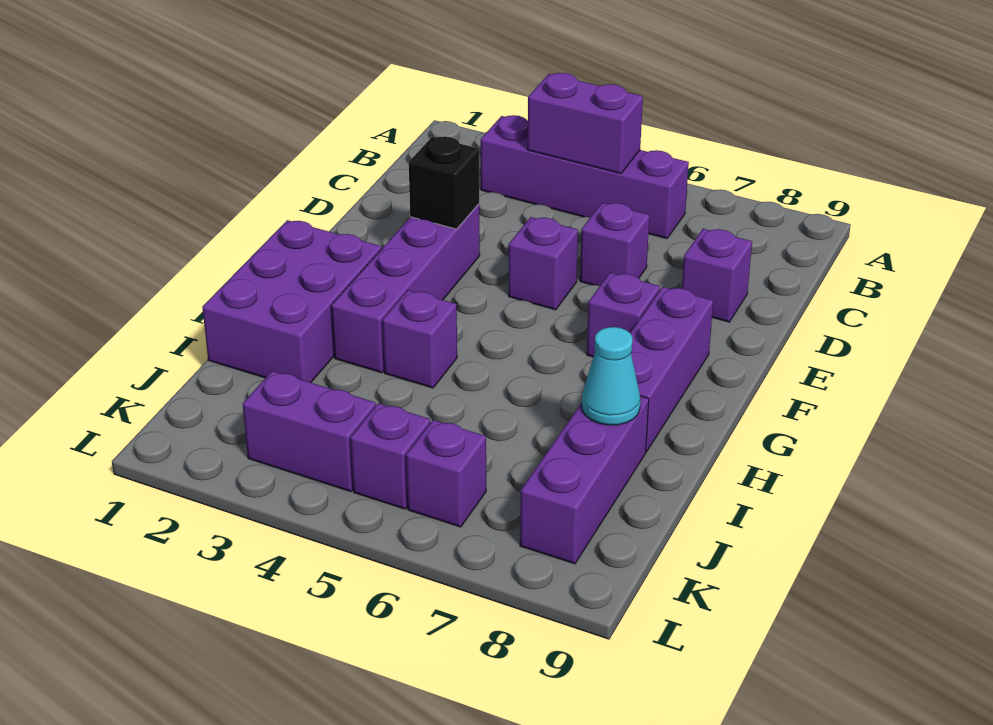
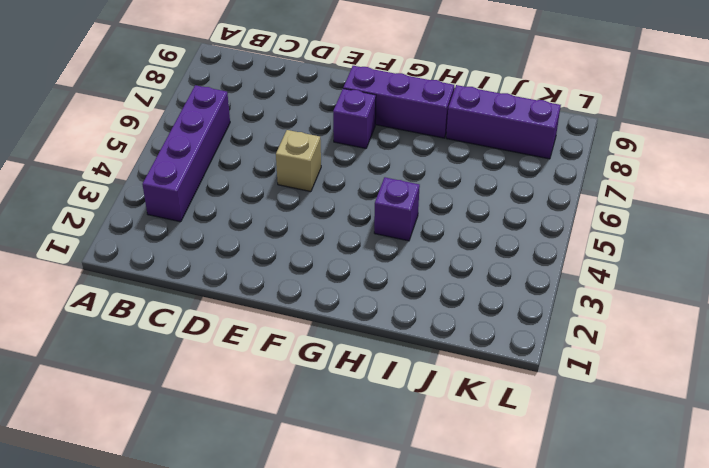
tan 1x1 brick [276,130,321,192] -> purple 1x1 brick [509,217,578,310]
none -> purple 1x1 brick [580,203,650,286]
none -> purple 1x1 brick [682,229,752,322]
none -> purple 1x4 brick [331,204,480,373]

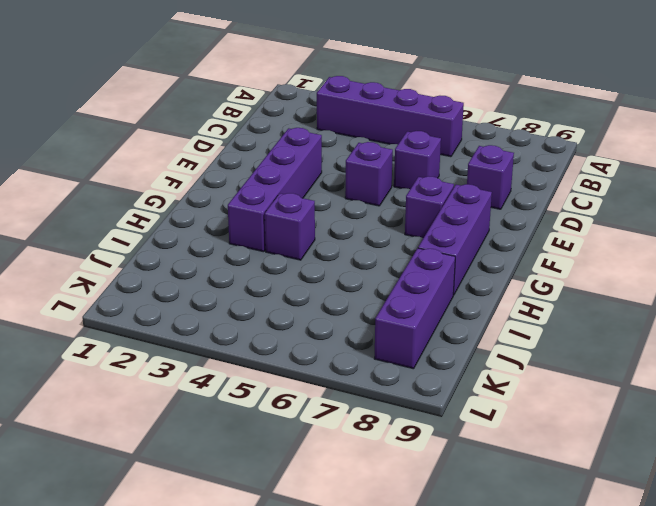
none -> purple 2x3 brick [202,220,381,383]
none -> purple 1x2 brick [243,371,376,492]
none -> purple 1x1 brick [350,403,430,509]

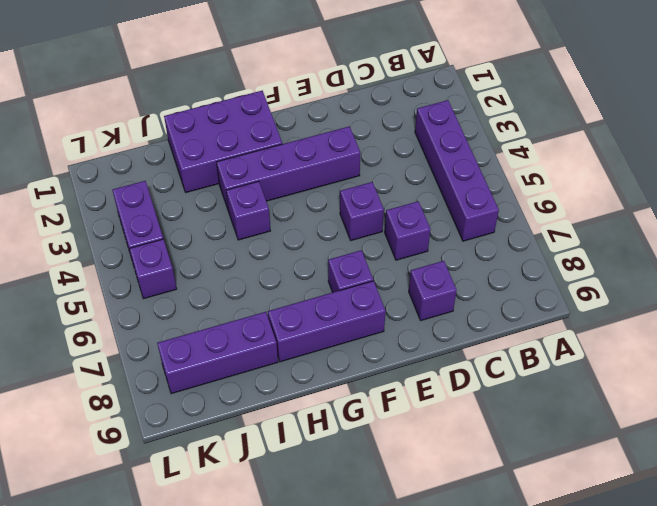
none -> purple 1x1 brick [406,420,486,527]
none -> purple 1x2 brick [528,73,643,174]
none -> black 1x1 brick [409,136,479,229]

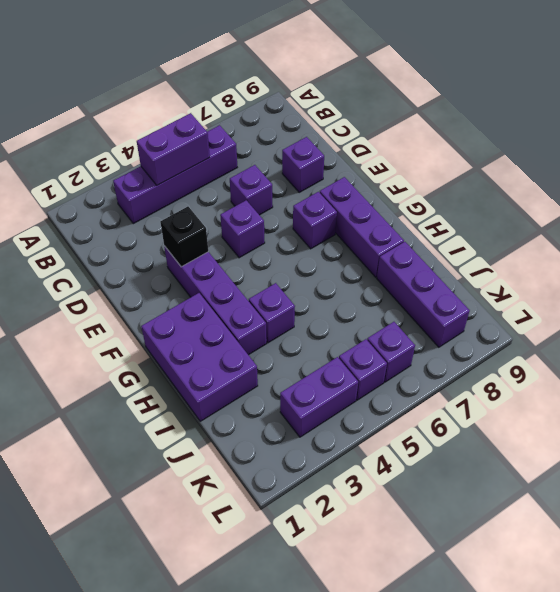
none -> cyan 1x1 cone [582,327,640,425]

